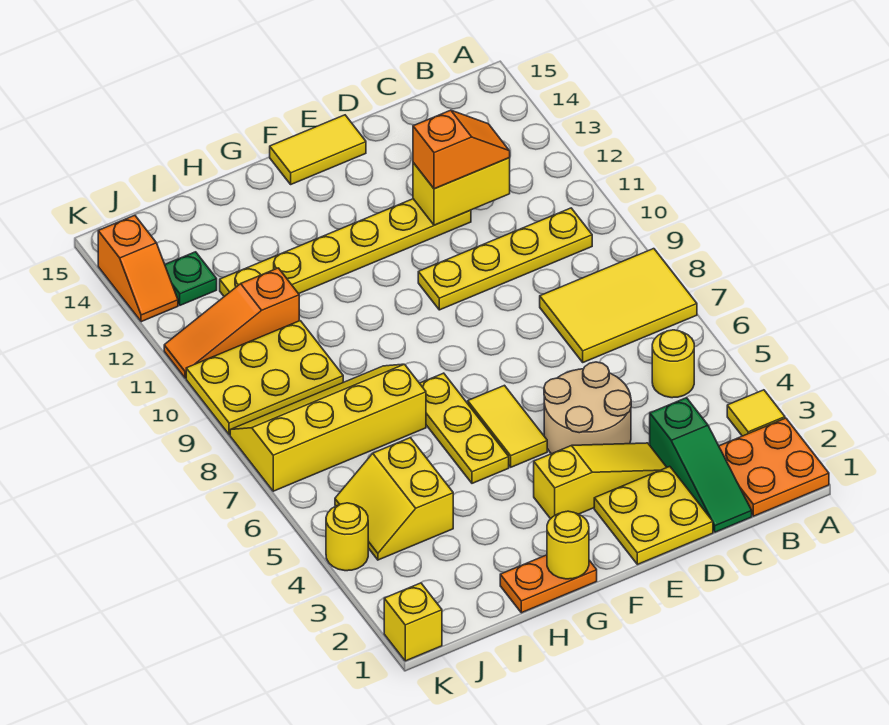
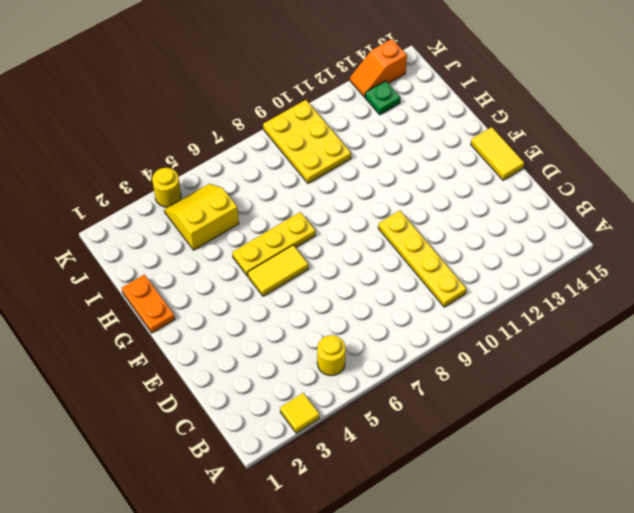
none -> orange 2x2 plate [719,418,829,516]
none -> yellow 2x3 tile [540,249,697,362]
none -> green 1x3 slope [650,398,752,532]

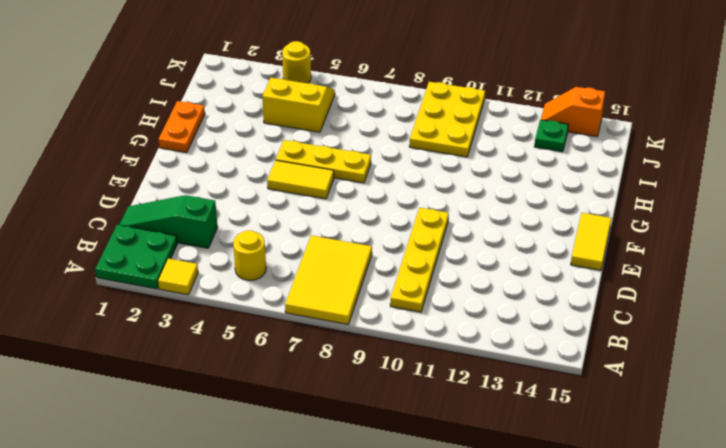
green 2x2 plate [95,225,177,289] -> orange 2x2 plate [719,418,829,516]
none -> yellow 2x2 plate [594,466,713,564]
none -> yellow 1x3 slope [534,443,667,519]
none -> tan 2x2 round brick [544,362,631,454]

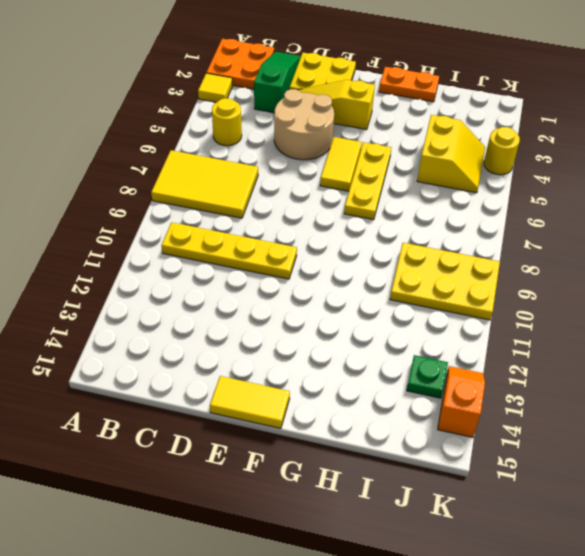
none -> yellow 1x6 plate [220,199,471,296]
none -> yellow 2x4 slope [230,364,426,491]
none -> orange 1x3 slope [164,268,299,378]

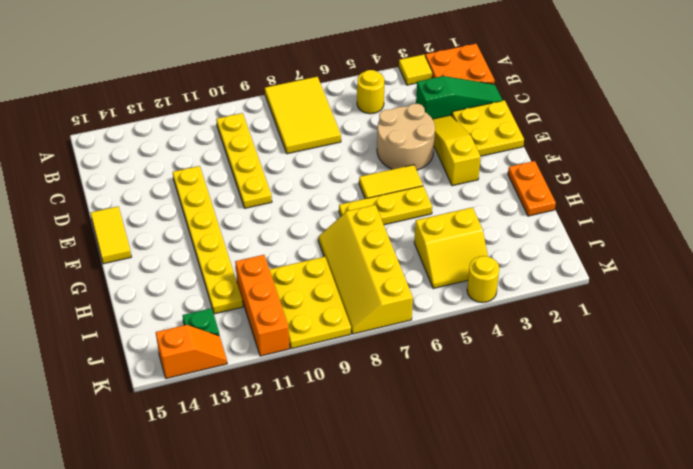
orange 1x3 brick [235,255,290,356] -> orange 1x3 slope [164,268,299,378]
none -> yellow 1x1 brick [384,583,442,661]
none -> yellow 1x2 brick [413,158,510,225]
none -> yellow 1x1 round brick [547,511,589,579]

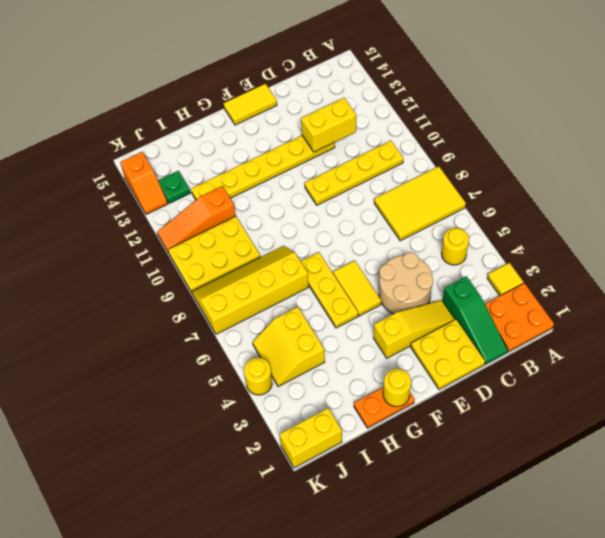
yellow 1x2 brick [280,408,342,468] -> yellow 1x1 brick [384,583,442,661]
none -> orange 1x2 slope [413,110,510,189]

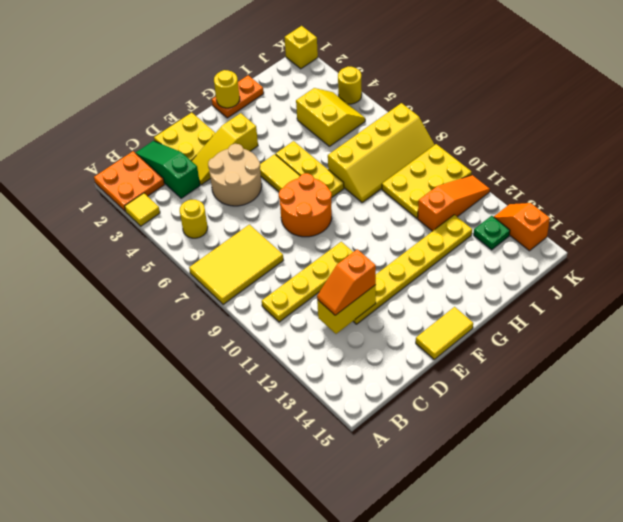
orange 2x2 round brick [279,173,332,237] -> none

